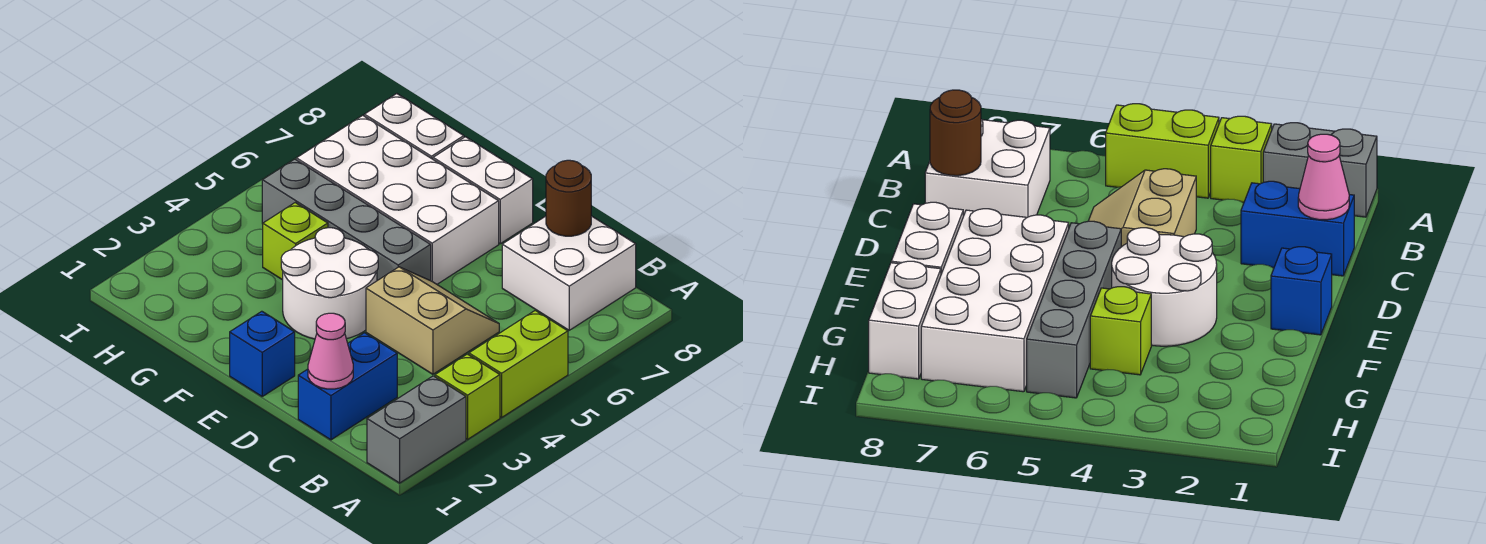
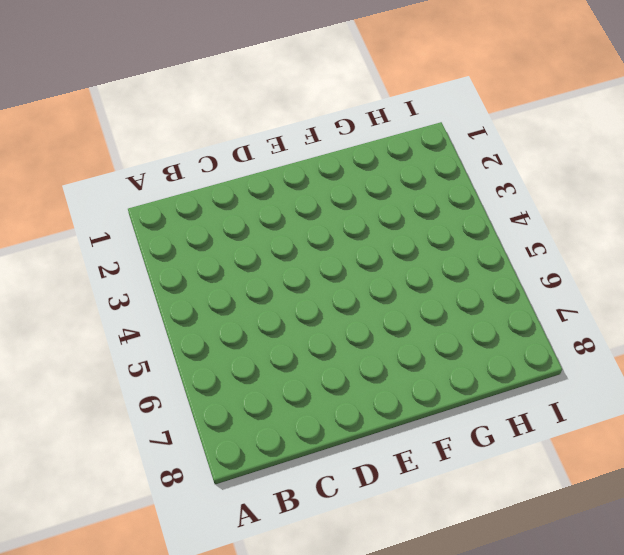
none -> grey 1x2 brick [367,376,466,483]
none -> lime 1x1 brick [435,354,500,439]
none -> lime 1x2 brick [469,310,568,418]

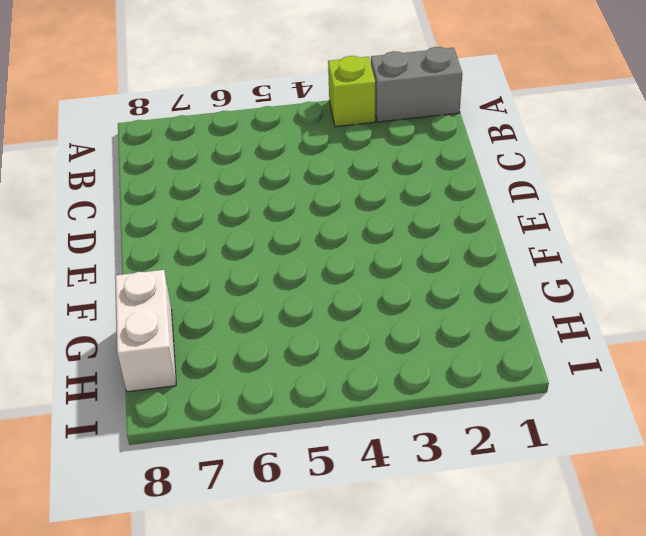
none -> lime 1x2 brick [469,310,568,418]
none -> white 2x2 brick [502,216,636,330]
none -> blue 1x2 brick [298,333,397,440]

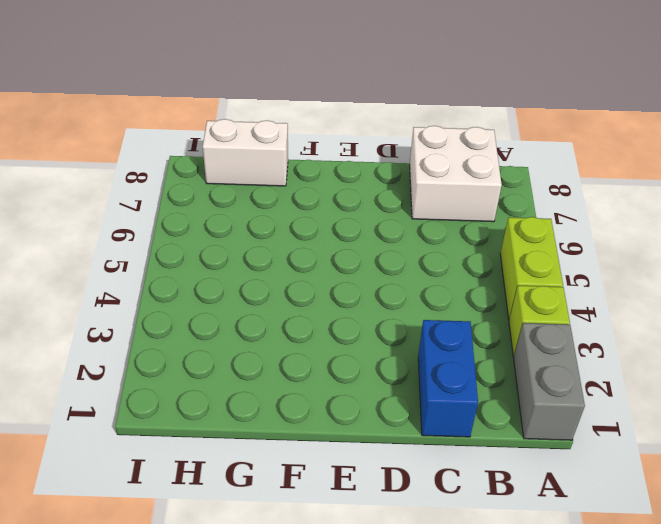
none -> tan 2x2 slope [366,267,499,374]
none -> blue 1x1 brick [230,311,295,396]
none -> white 2x2 round brick [281,228,378,339]

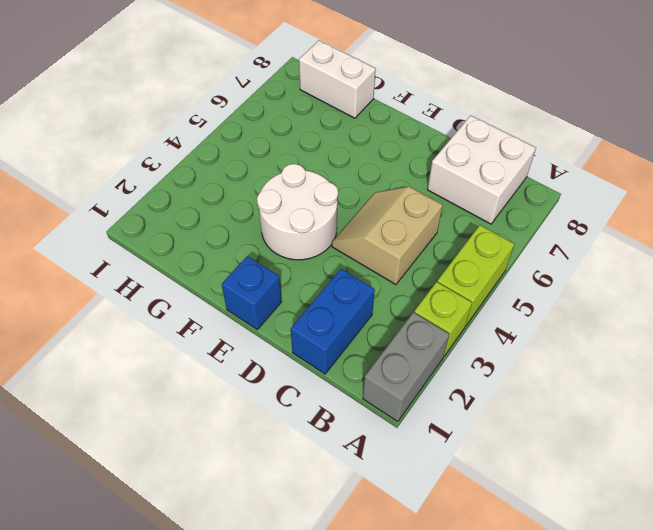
tan 2x2 slope [332,187,443,285] -> tan 2x2 slope turned to [366,267,499,374]
none -> grey 1x4 brick [262,159,431,281]
none -> white 2x4 brick [296,115,499,284]
none -> white 1x2 brick [433,137,533,244]

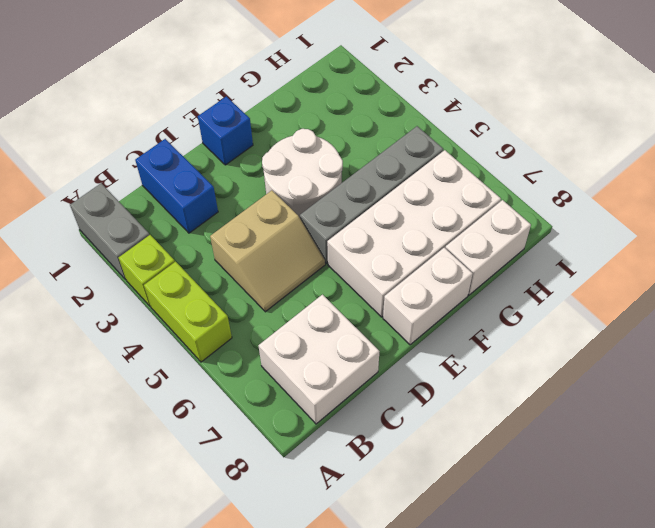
none -> lime 1x1 brick [263,203,328,280]
none -> pink 1x1 cone [308,313,353,389]
none -> brown 1x1 round brick [546,160,591,236]

